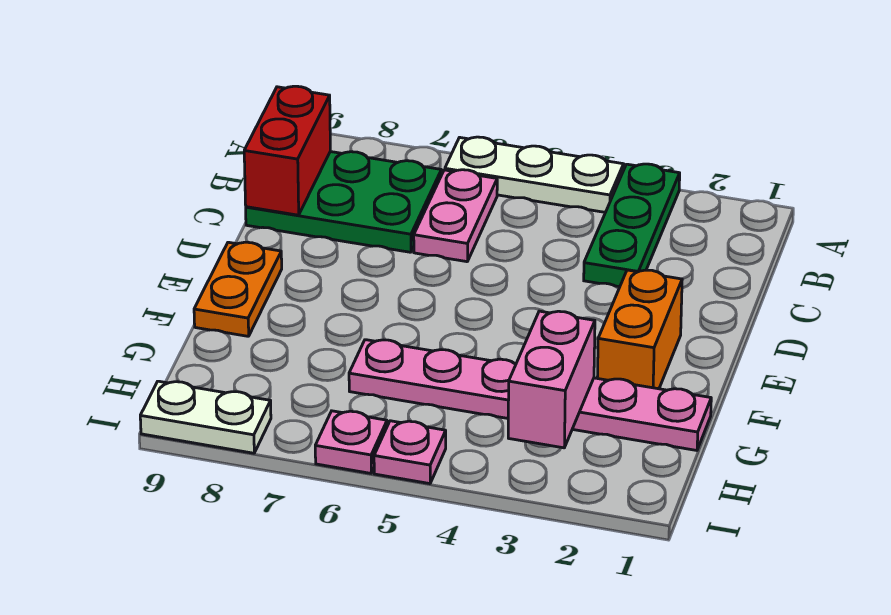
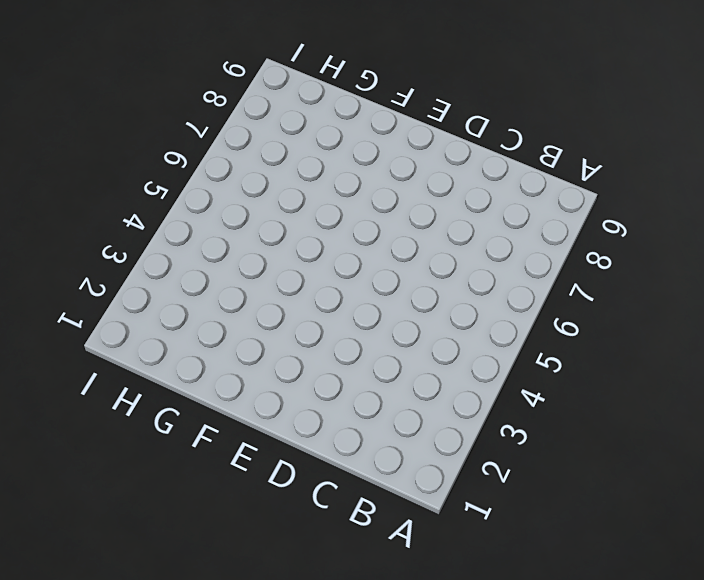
none -> green 1x3 plate [584,164,680,287]
none -> white 1x3 plate [445,137,624,212]
none -> pink 1x2 plate [414,170,497,262]

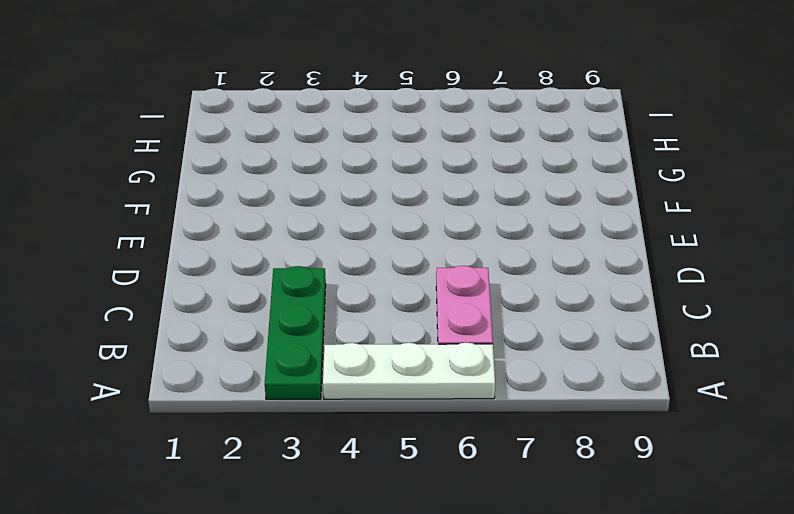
none -> green 2x3 plate [246,152,441,252]
none -> orange 1x2 brick [597,270,682,389]
none -> orange 1x2 plate [194,242,282,336]

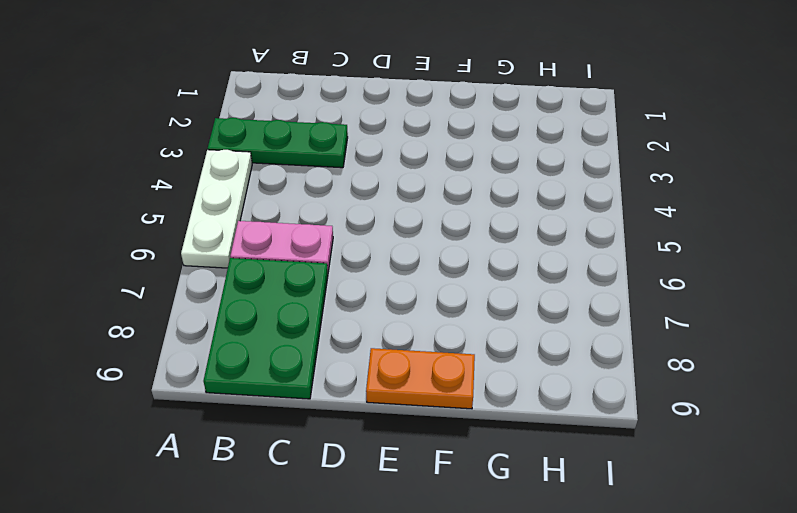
none -> orange 1x2 brick [597,270,682,389]
none -> pink 1x6 plate [349,340,711,450]
none -> pink 1x1 plate [374,421,446,484]

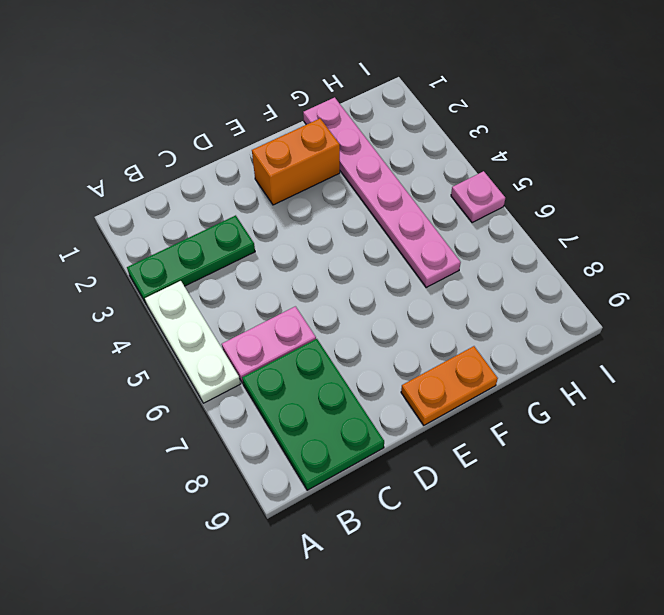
none -> pink 1x1 plate [315,411,387,473]
none -> white 1x2 plate [140,381,271,453]
none -> red 1x2 brick [244,86,330,215]

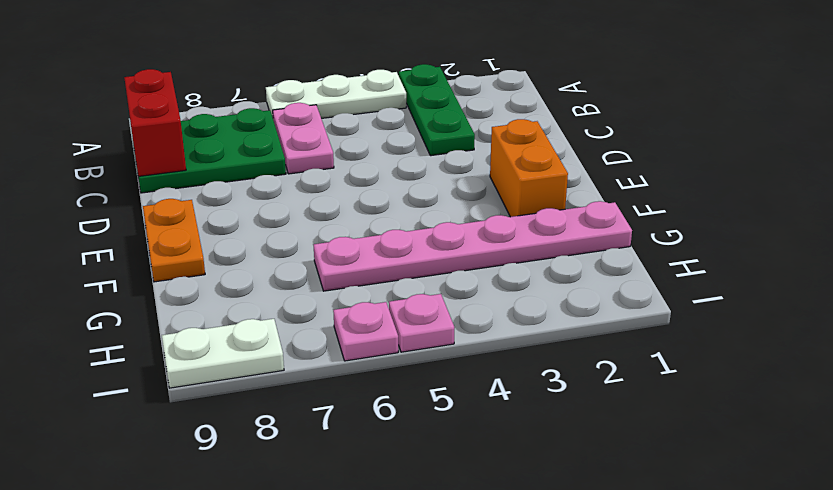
none -> pink 1x2 brick [508,311,595,448]

